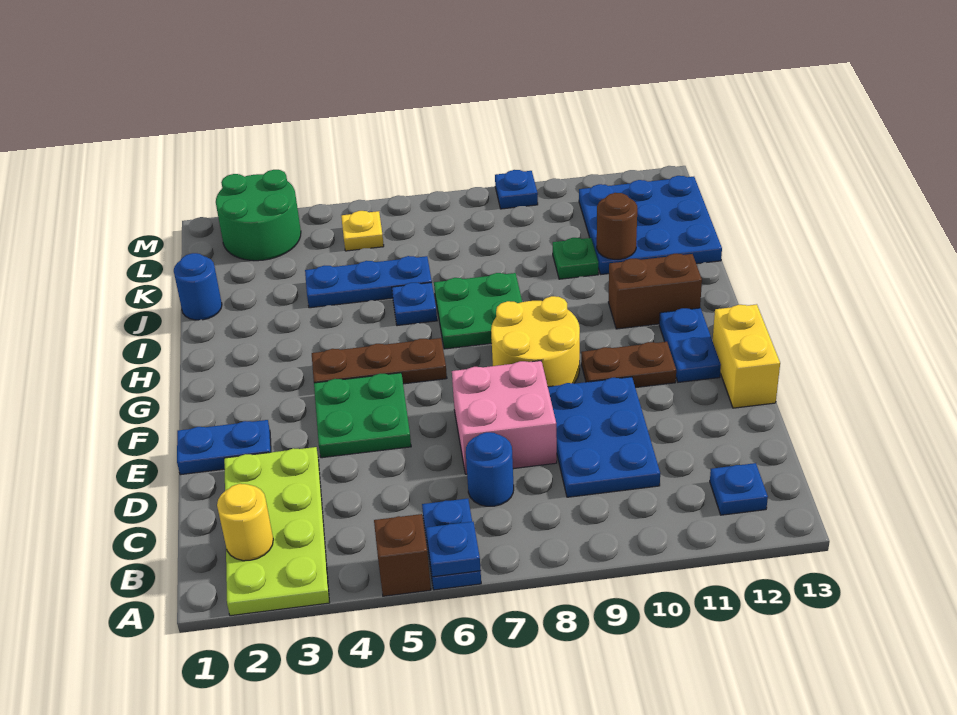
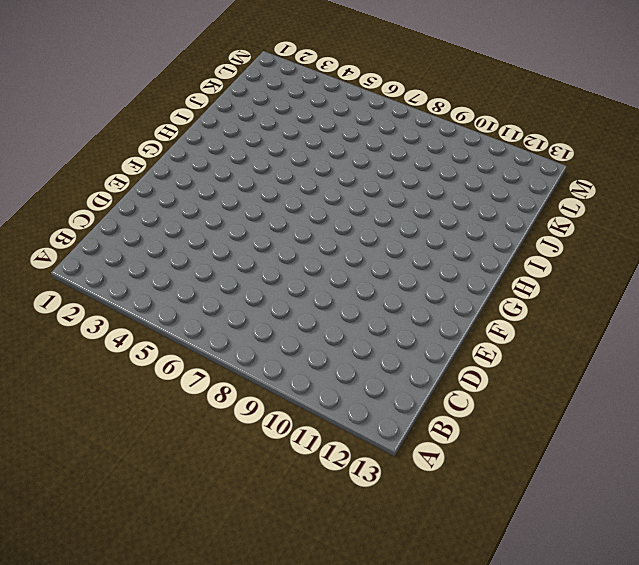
none -> lime 2x4 plate [224,447,330,616]
none -> brown 1x1 brick [374,514,431,596]
none -> blue 1x2 plate [422,499,481,590]

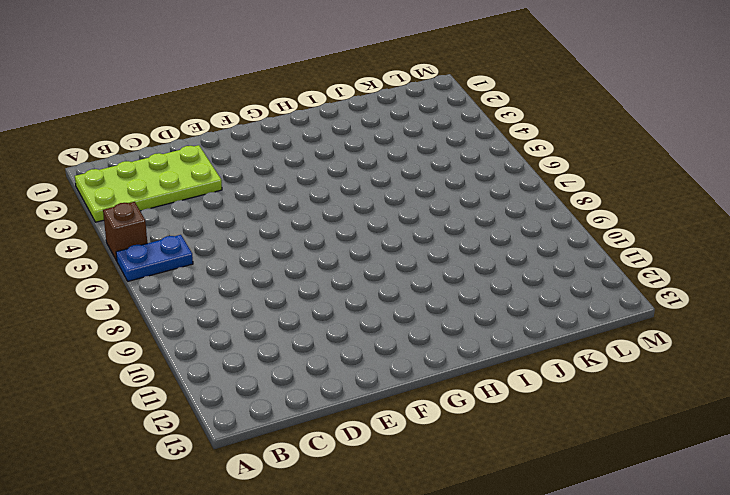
none -> blue 1x1 plate [710,463,768,515]
none -> blue 1x1 round brick [466,432,514,506]
none -> blue 2x3 plate [548,377,660,497]

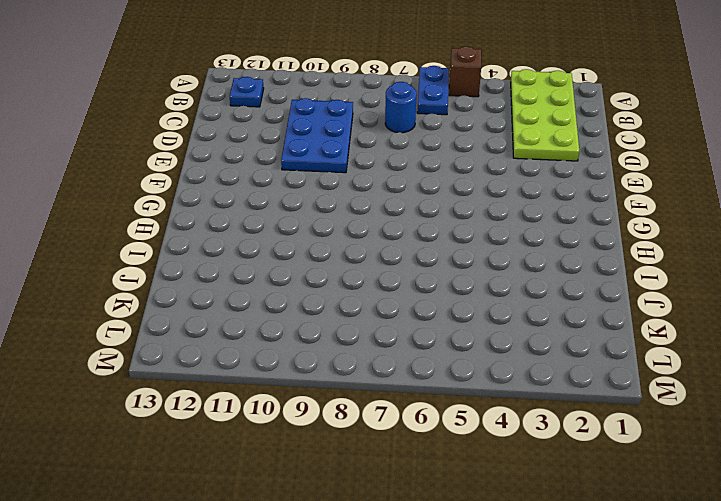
none -> pink 2x2 brick [452,361,557,474]
none -> blue 1x2 plate [177,420,271,475]
none -> green 2x2 plate [314,373,411,458]

